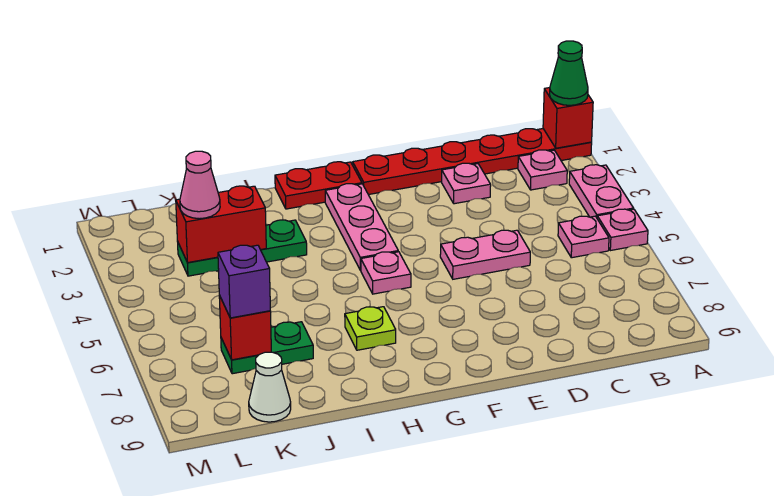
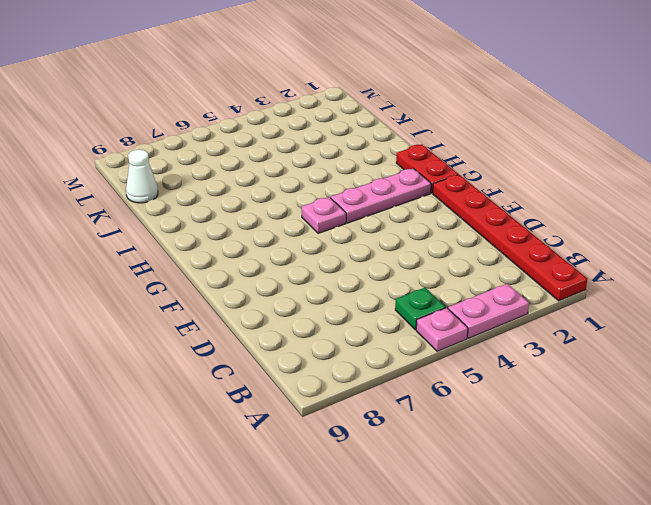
green 1x1 plate [395,288,446,330] -> pink 1x1 plate [558,216,609,258]
none -> pink 1x1 plate [518,150,567,190]
none -> pink 1x1 plate [442,163,491,204]
none -> pink 1x2 plate [440,230,530,279]

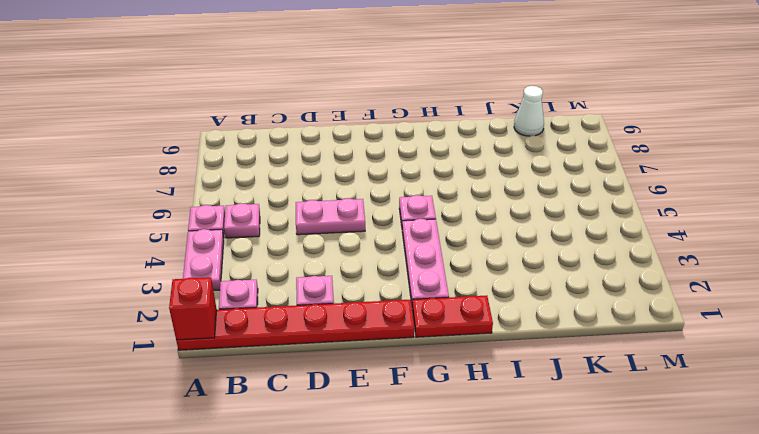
none -> lime 1x1 plate [345,307,396,350]
none -> green 1x3 plate [177,220,307,276]
none -> green 1x2 plate [221,322,313,374]

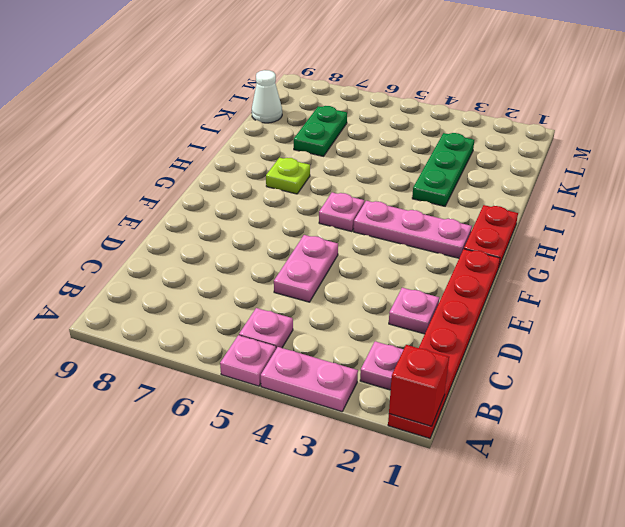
none -> red 1x2 brick [176,186,266,263]
none -> red 1x1 brick [219,295,271,360]
none -> green 1x1 cone [550,41,588,105]

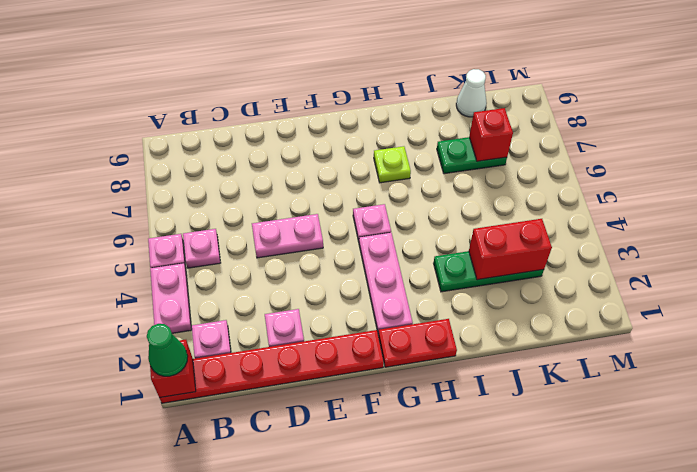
none -> pink 1x1 cone [180,151,220,219]
none -> purple 1x1 brick [218,245,270,318]

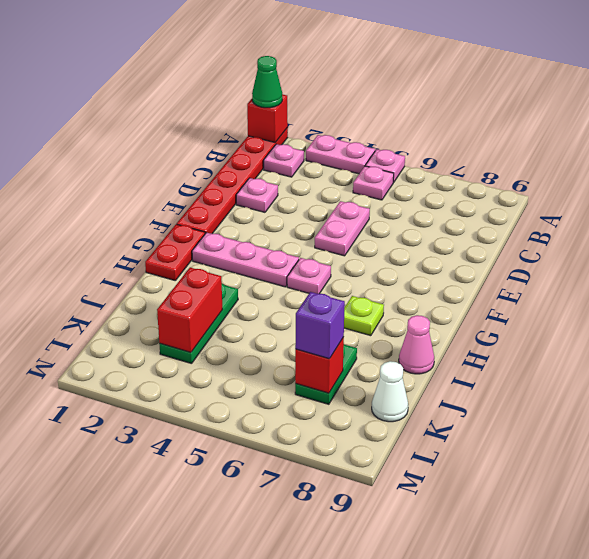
pink 1x1 cone [399,315,434,374] -> pink 1x1 cone moved to [180,151,220,219]

